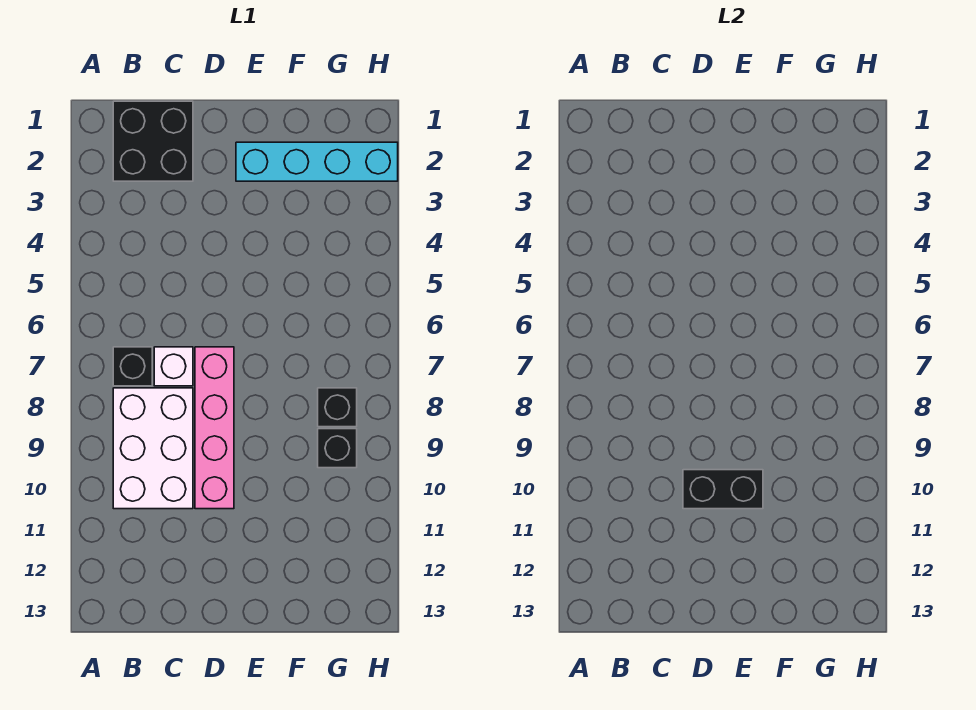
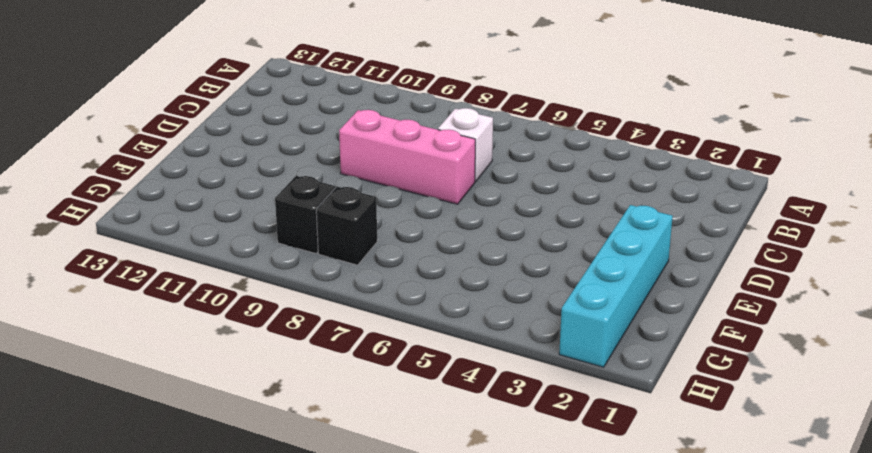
pink 1x3 brick [339,110,475,204] -> pink 1x4 brick [195,347,234,509]
none -> black 2x2 brick [113,101,193,181]
none -> black 1x1 brick [113,347,152,386]

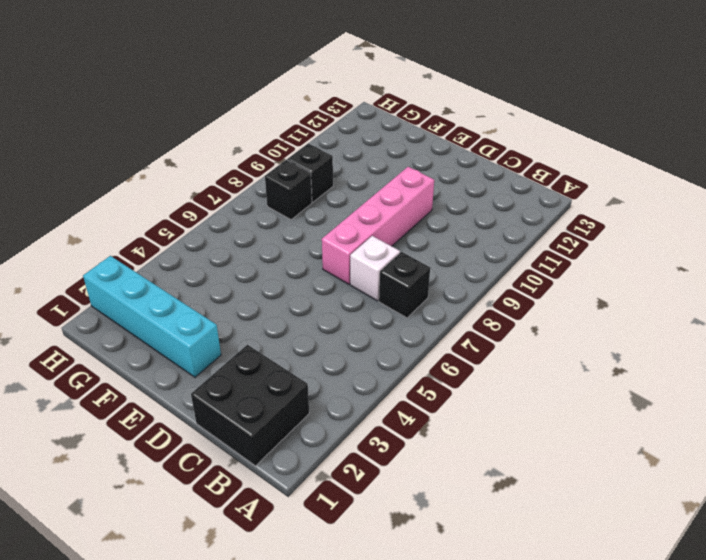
none -> white 2x3 brick [113,388,193,509]
none -> black 1x2 brick [683,470,763,509]

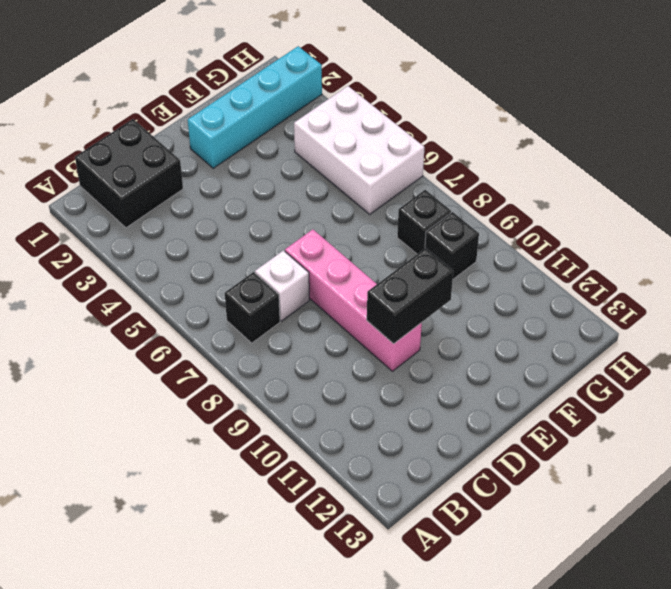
white 2x3 brick [294,86,425,214] -> white 2x3 brick moved to [113,388,193,509]

